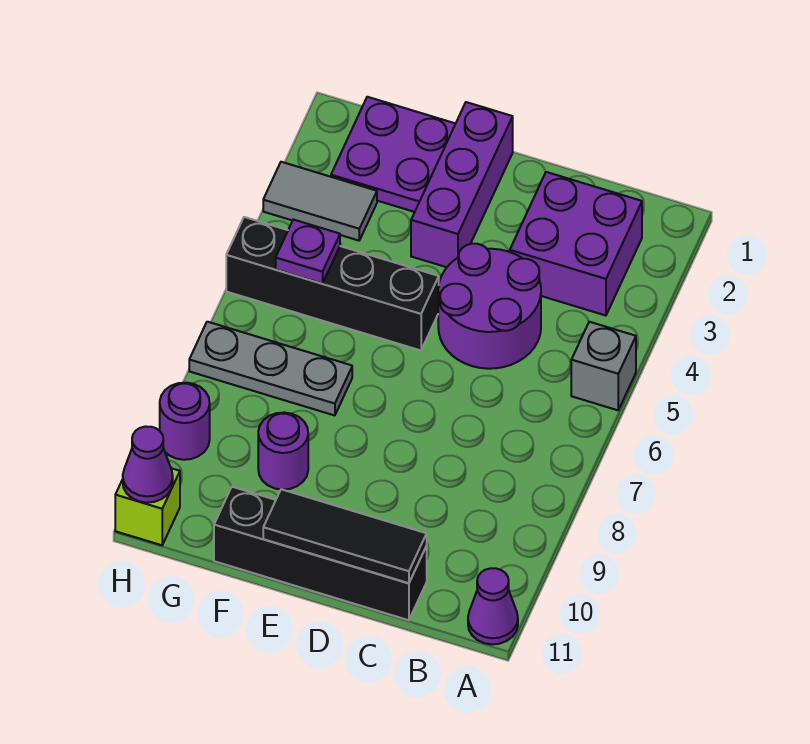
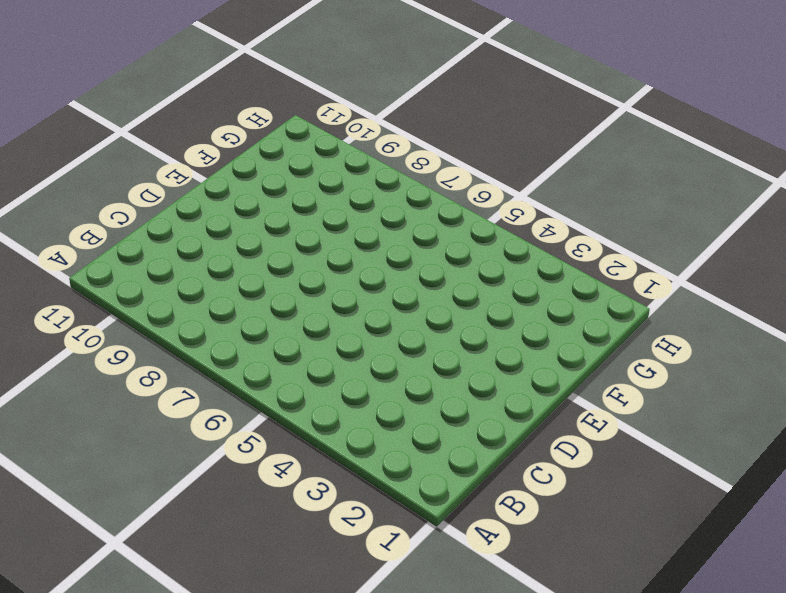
none -> grey 1x1 brick [571,322,636,410]
none -> purple 1x1 cone [468,568,518,644]
none -> purple 2x2 brick [510,172,642,316]

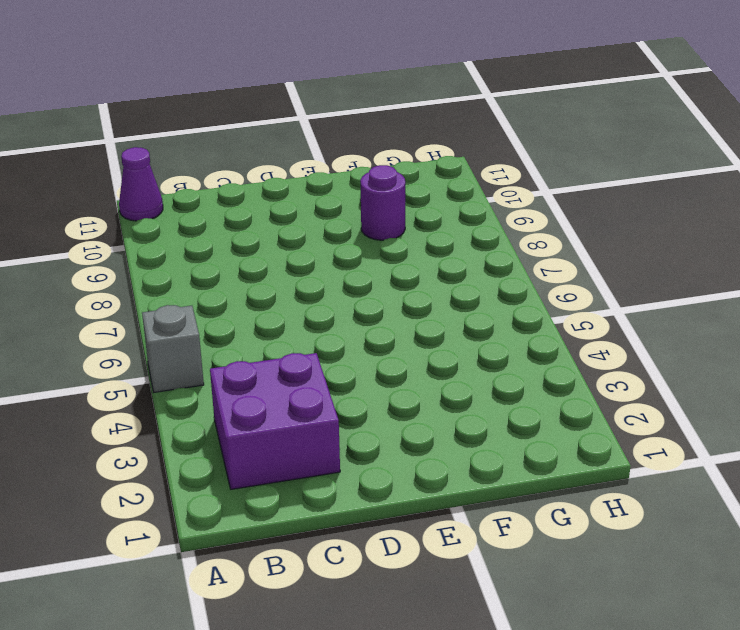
none -> purple 2x2 round brick [438,244,541,369]
none -> black 1x4 brick [214,487,427,620]
none -> purple 1x3 brick [411,102,513,267]

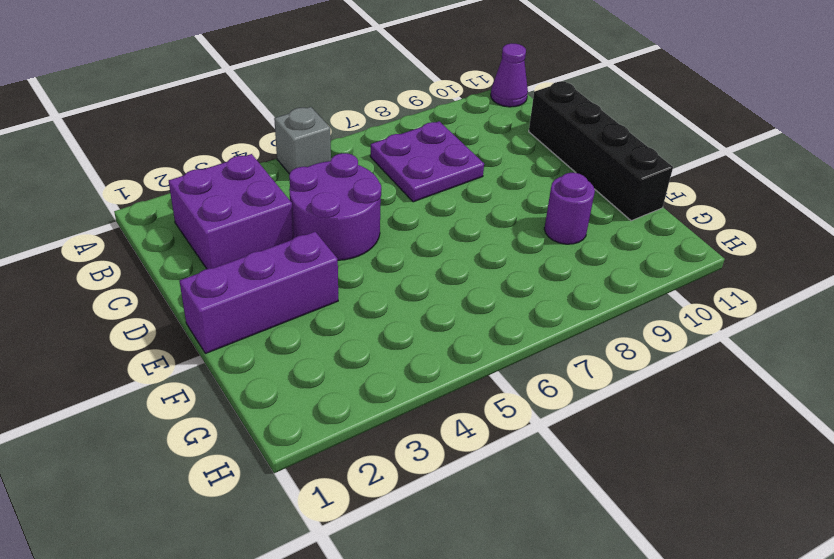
purple 2x2 plate [370,121,484,202] -> purple 2x2 plate moved to [331,97,456,212]
none -> black 1x4 brick [226,217,439,350]
none -> grey 1x3 plate [189,322,352,416]
none -> grey 1x2 tile [263,162,377,241]

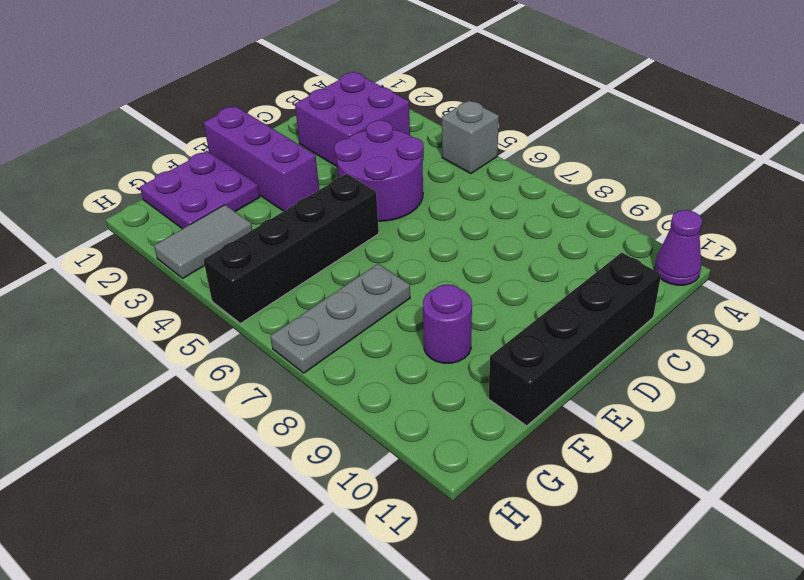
none -> purple 1x1 round brick [160,383,210,460]
none -> lime 1x1 brick [115,468,180,545]
none -> black 1x3 tile [263,489,427,583]

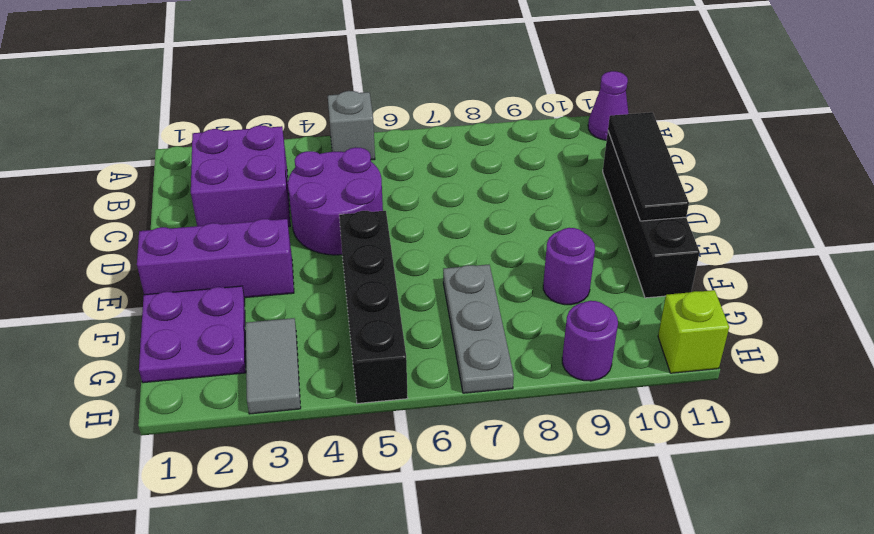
none -> purple 1x1 plate [276,220,340,283]
none -> purple 1x1 cone [123,426,173,503]

